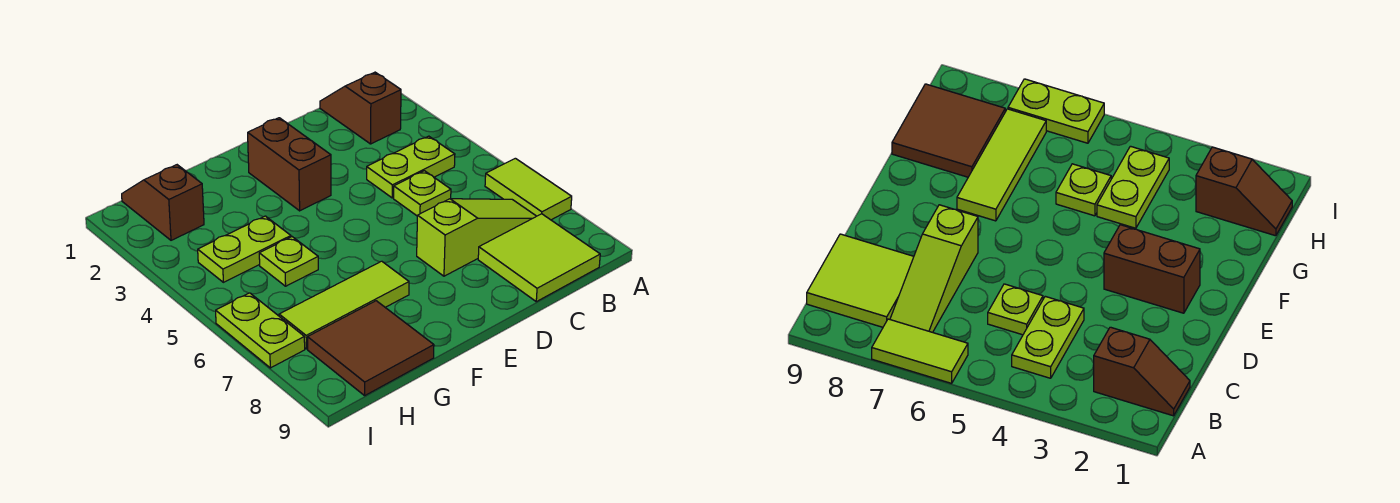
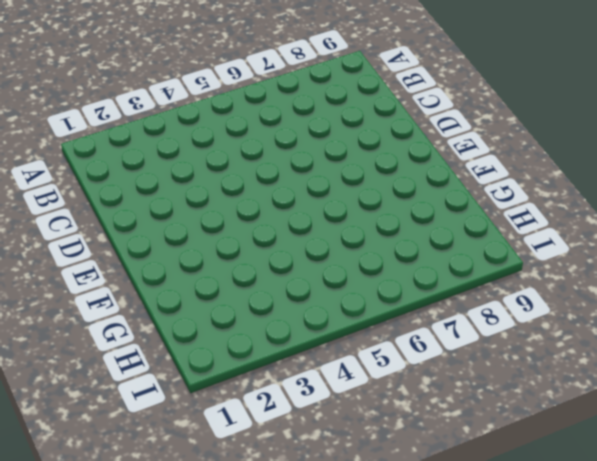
none -> lime 1x2 tile [485,158,572,220]
none -> brown 1x2 slope [320,72,401,144]
none -> lime 1x2 plate [367,136,455,198]

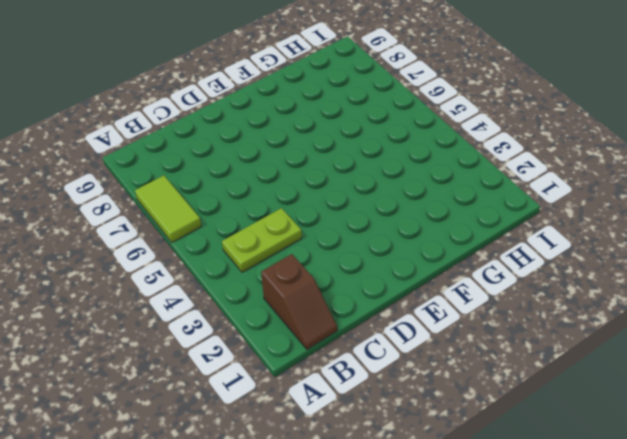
none -> lime 1x3 slope [417,199,536,276]
none -> lime 2x2 tile [478,214,600,302]
none -> lime 1x1 plate [394,171,451,216]

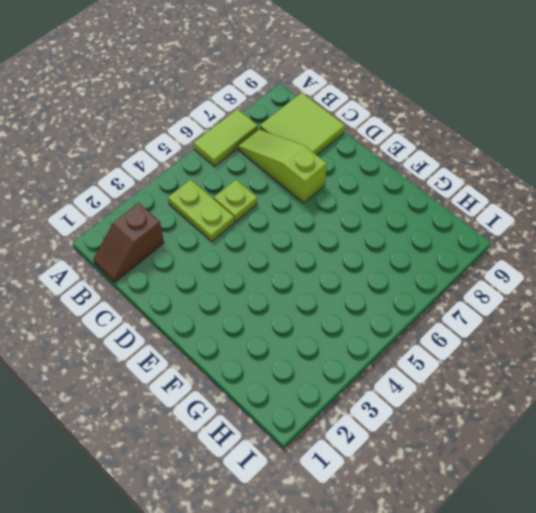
none -> brown 1x2 brick [248,118,331,211]
none -> lime 1x3 tile [279,261,409,349]
none -> lime 1x2 plate [198,216,291,282]

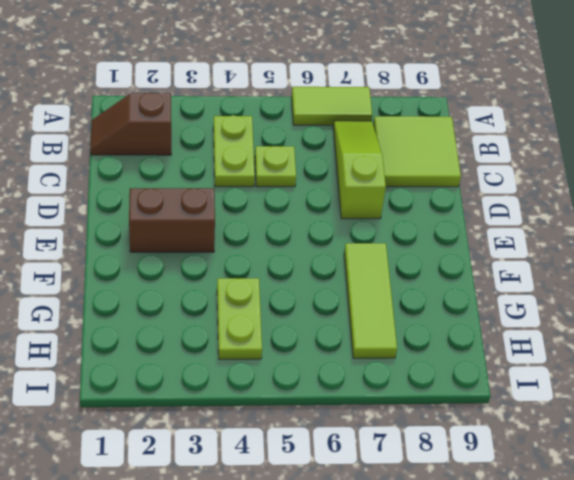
none -> lime 1x1 plate [259,237,318,286]
none -> brown 2x2 tile [308,301,434,395]
none -> brown 1x2 slope [122,165,204,240]

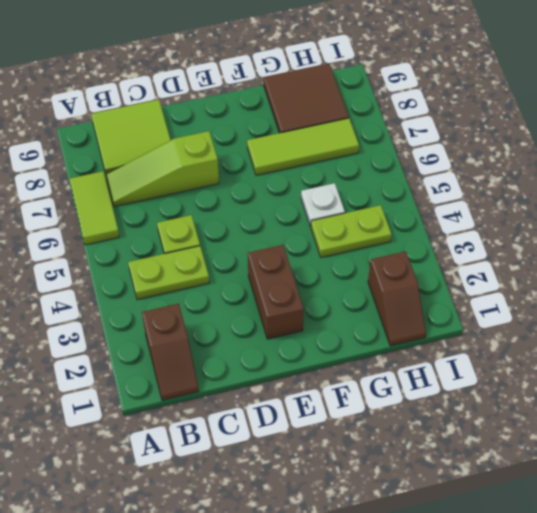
white 1x1 plate [301,183,345,227] -> lime 1x1 plate [259,237,318,286]
none -> lime 1x2 plate [216,293,305,368]

